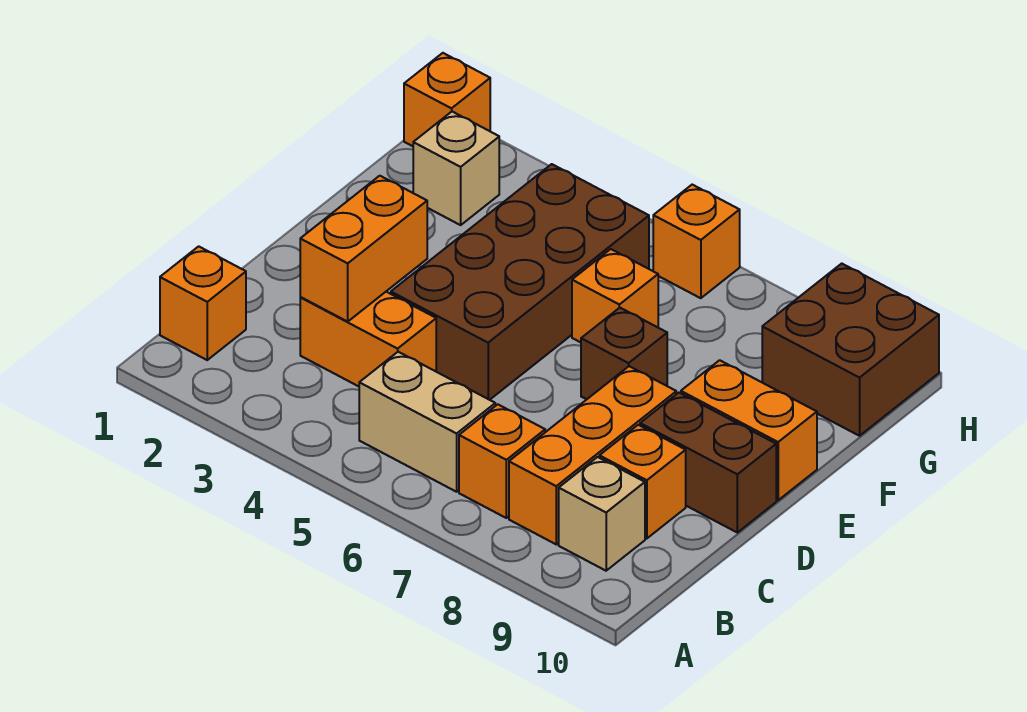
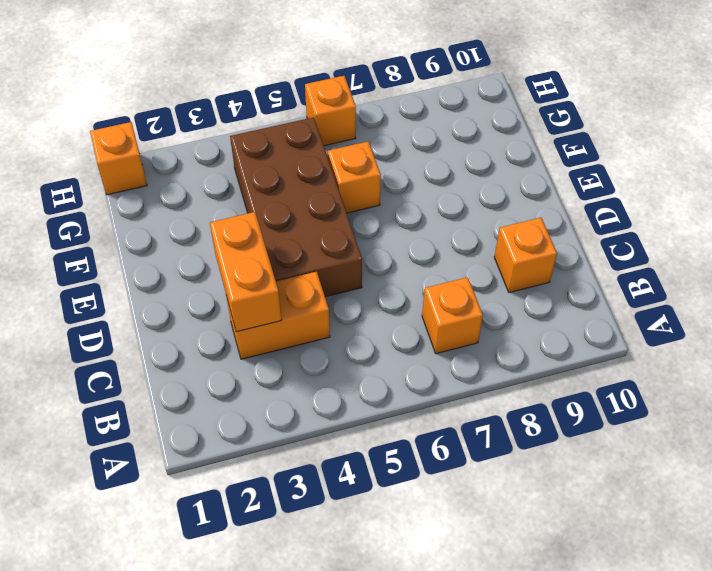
none -> orange 1x1 brick [160,246,246,360]
none -> tan 1x2 brick [359,352,495,492]
none -> orange 1x3 brick [509,366,676,544]

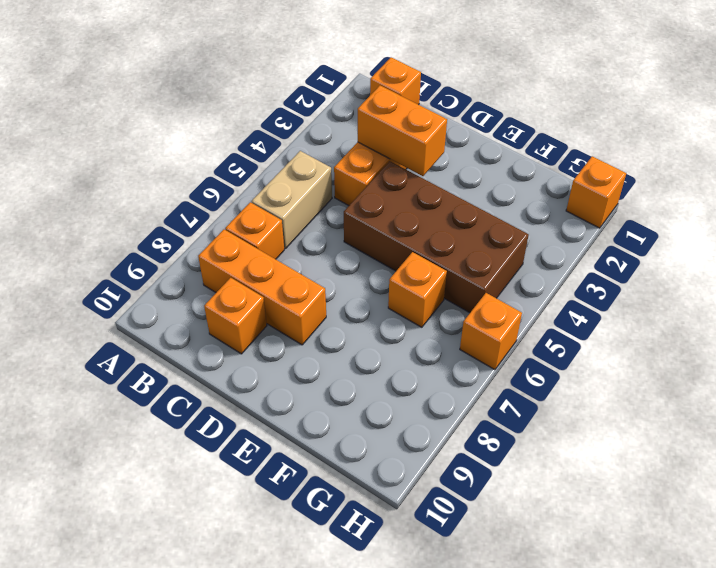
none -> tan 1x1 brick [559,457,645,571]
none -> brown 1x2 brick [640,393,776,533]
none -> brown 1x1 brick [581,308,667,399]

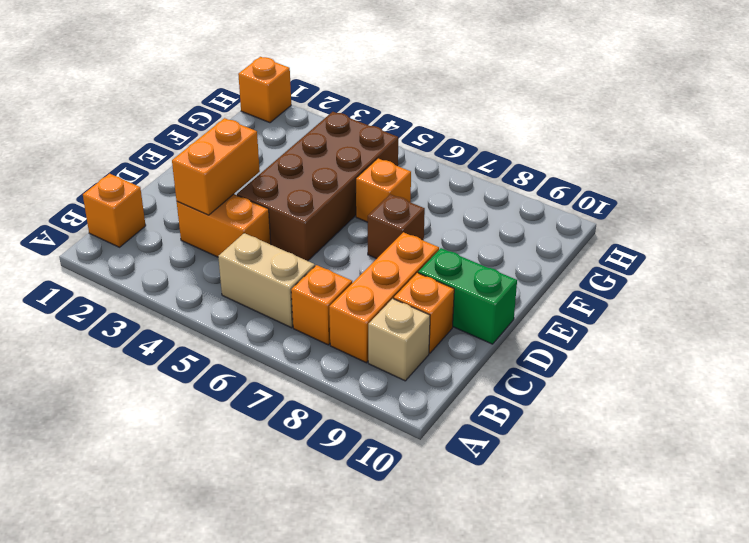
green 1x2 brick [418,248,517,344] -> brown 1x2 brick [640,393,776,533]
none -> orange 1x2 brick [681,360,817,500]
none -> tan 1x1 brick [413,112,499,225]
none -> brown 2x2 brick [762,264,939,436]

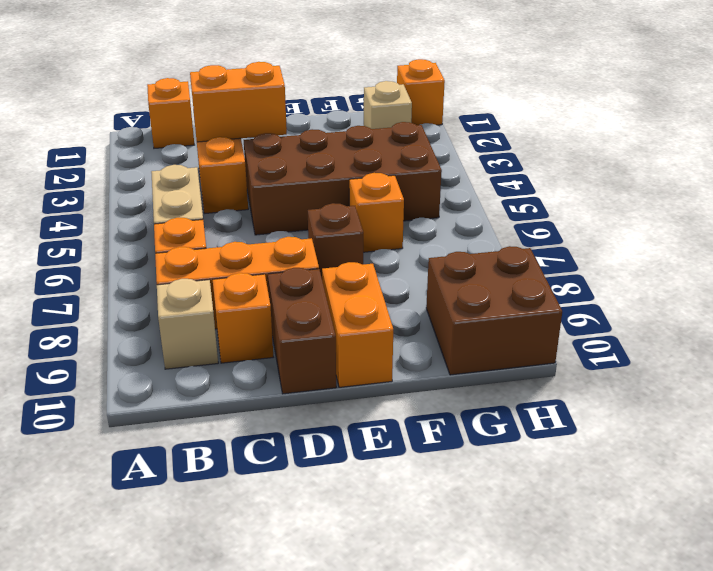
none -> orange 1x1 brick [653,185,740,298]

